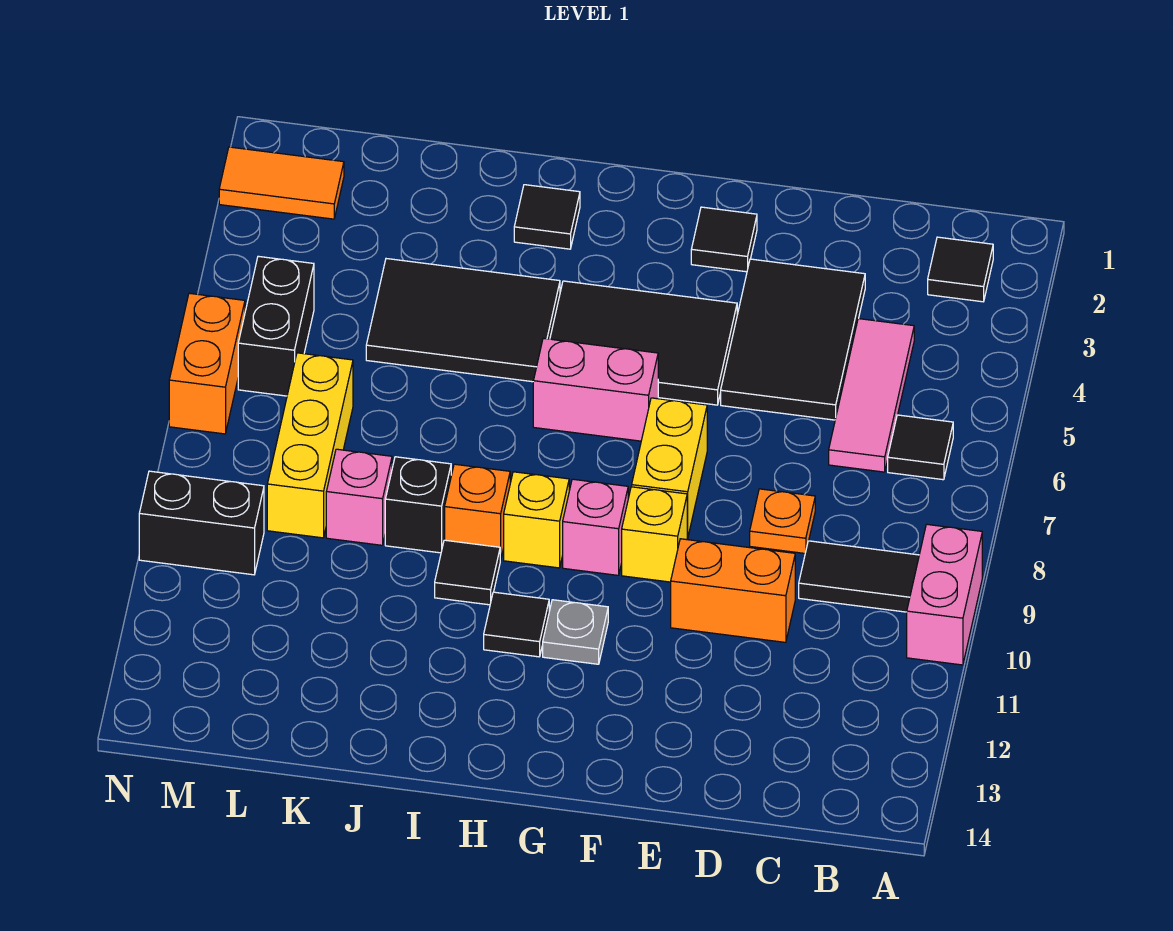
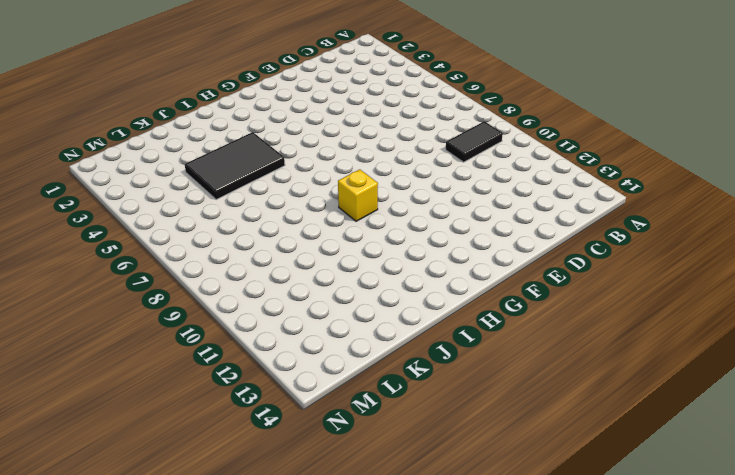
none -> pink 1x2 brick [907,524,982,665]
none -> black 1x1 tile [928,237,993,302]
none -> black 1x1 tile [888,415,953,480]

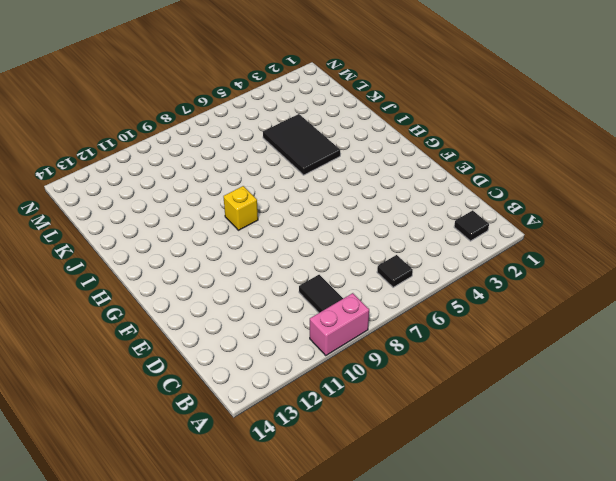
none -> pink 1x3 tile [829,319,914,472]
none -> black 2x3 tile [721,259,865,420]
none -> orange 1x1 plate [750,489,815,553]

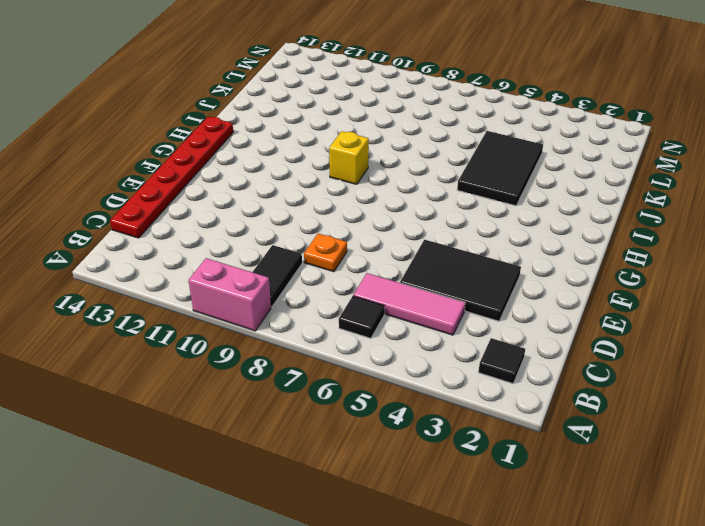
red 1x6 plate [110,117,233,238] -> none
none -> orange 1x2 brick [671,539,795,642]
none -> black 1x1 tile [691,207,757,272]
none -> black 2x3 tile [550,281,737,405]

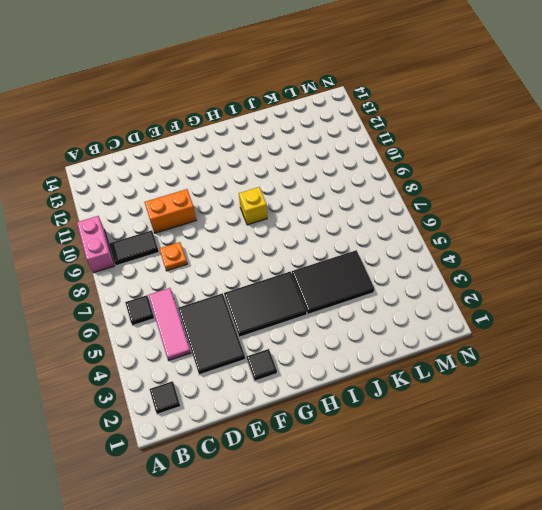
none -> yellow 1x2 brick [632,398,707,538]
none -> yellow 1x1 brick [622,487,687,582]
none -> pink 1x2 brick [533,338,658,441]

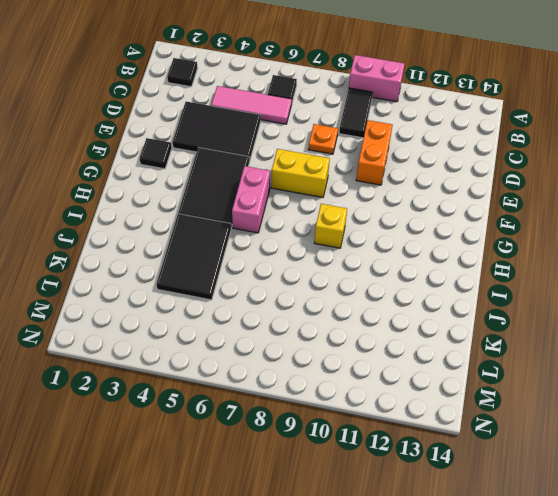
none -> yellow 1x1 brick [622,487,687,582]
none -> pink 1x1 brick [563,479,628,575]
none -> grey 1x1 plate [543,600,608,664]

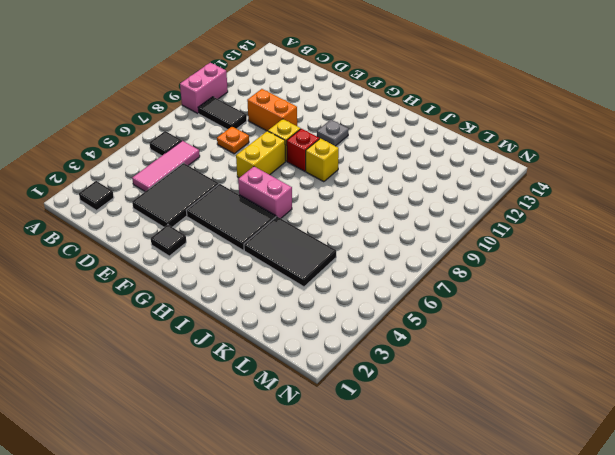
red 1x1 brick [287,129,319,171] -> pink 1x1 brick [563,479,628,575]
none -> black 1x1 tile [484,592,549,657]
none -> black 1x1 tile [514,185,580,249]
none -> orange 1x1 brick [445,464,510,560]

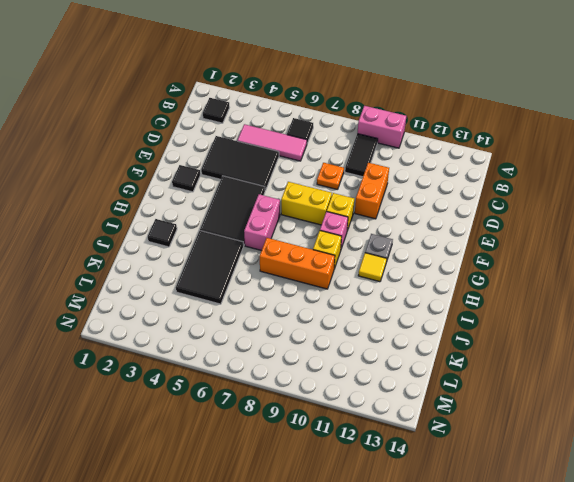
yellow 1x1 tile [358,253,387,282] -> black 1x1 tile [484,592,549,657]
orange 1x3 brick [260,238,335,289] -> orange 1x1 brick [445,464,510,560]
none -> black 1x1 tile [435,540,500,605]
none -> black 1x1 brick [385,457,451,553]
none -> pink 1x1 brick [326,449,392,545]

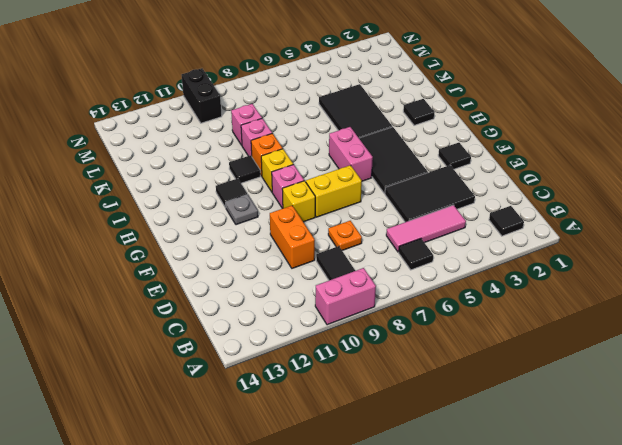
pink 1x1 brick [241,119,272,156] -> black 1x1 brick [385,457,451,553]
none -> yellow 1x3 brick [267,353,353,538]
none -> orange 1x2 tile [219,147,344,219]
none -> black 1x2 brick [238,256,314,396]

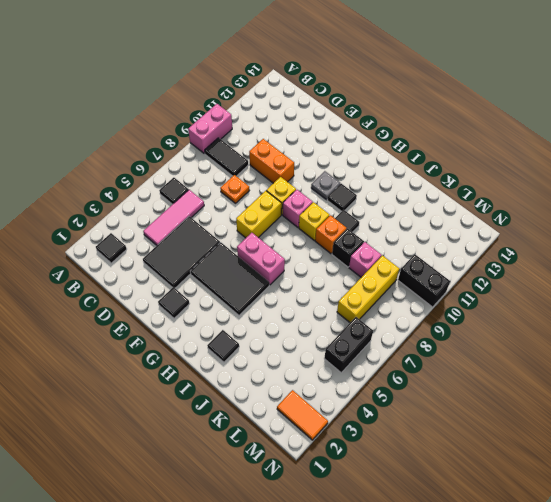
none -> black 2x3 tile [366,259,560,382]
none -> orange 1x2 brick [169,293,245,434]

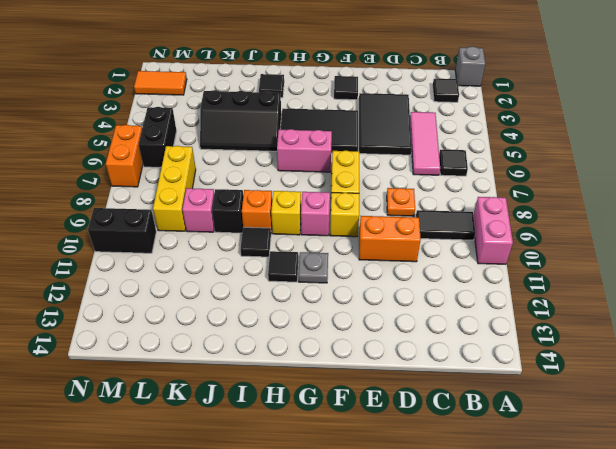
grey 1x1 brick [455,46,485,86] -> none
black 2x3 slope [200,90,281,151] -> black 2x3 tile [366,259,560,382]

